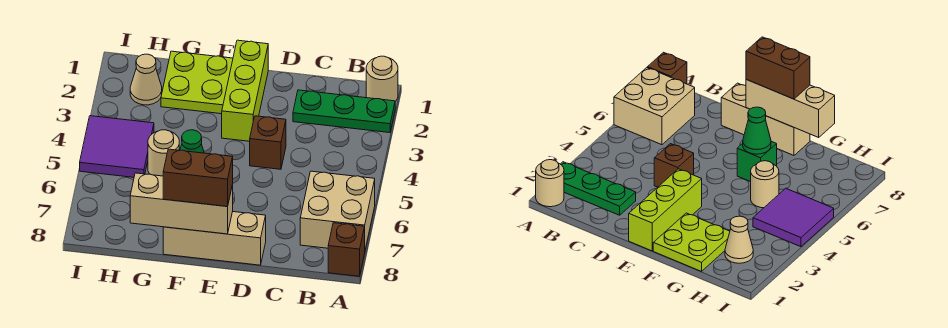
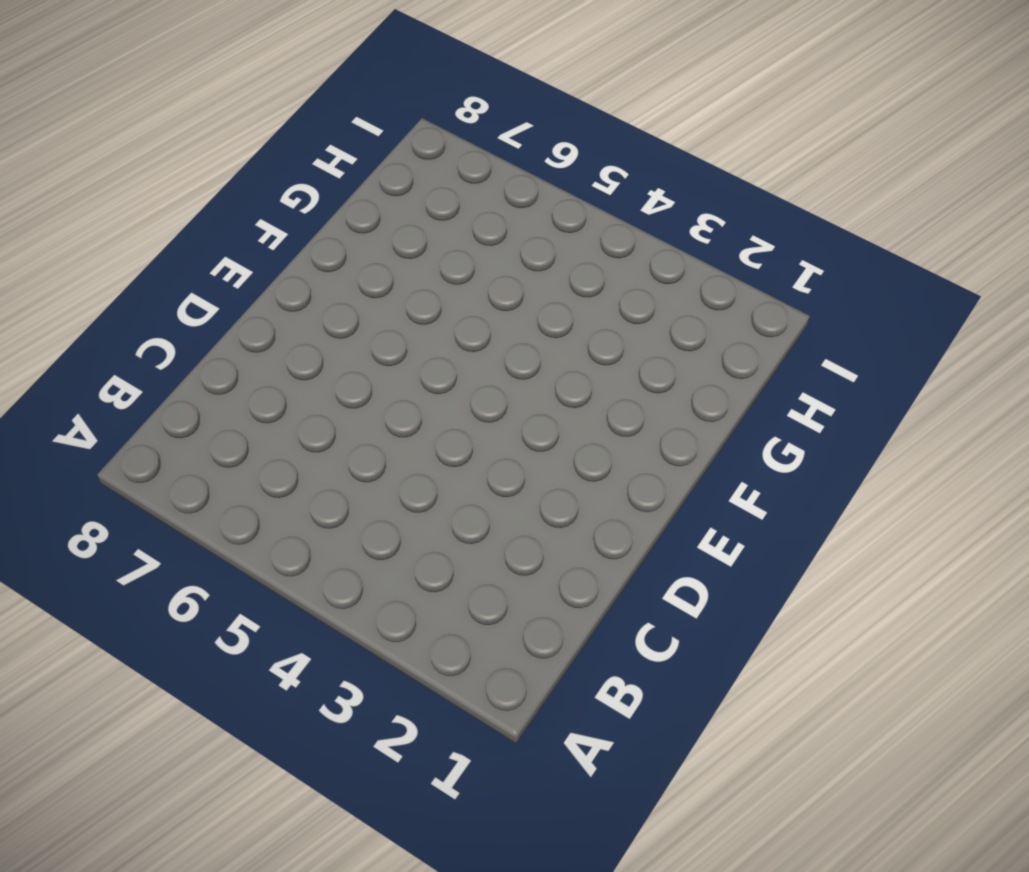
none -> tan 1x1 round brick [366,56,398,102]
none -> green 1x3 plate [293,90,395,133]
none -> tan 2x2 brick [300,171,375,249]

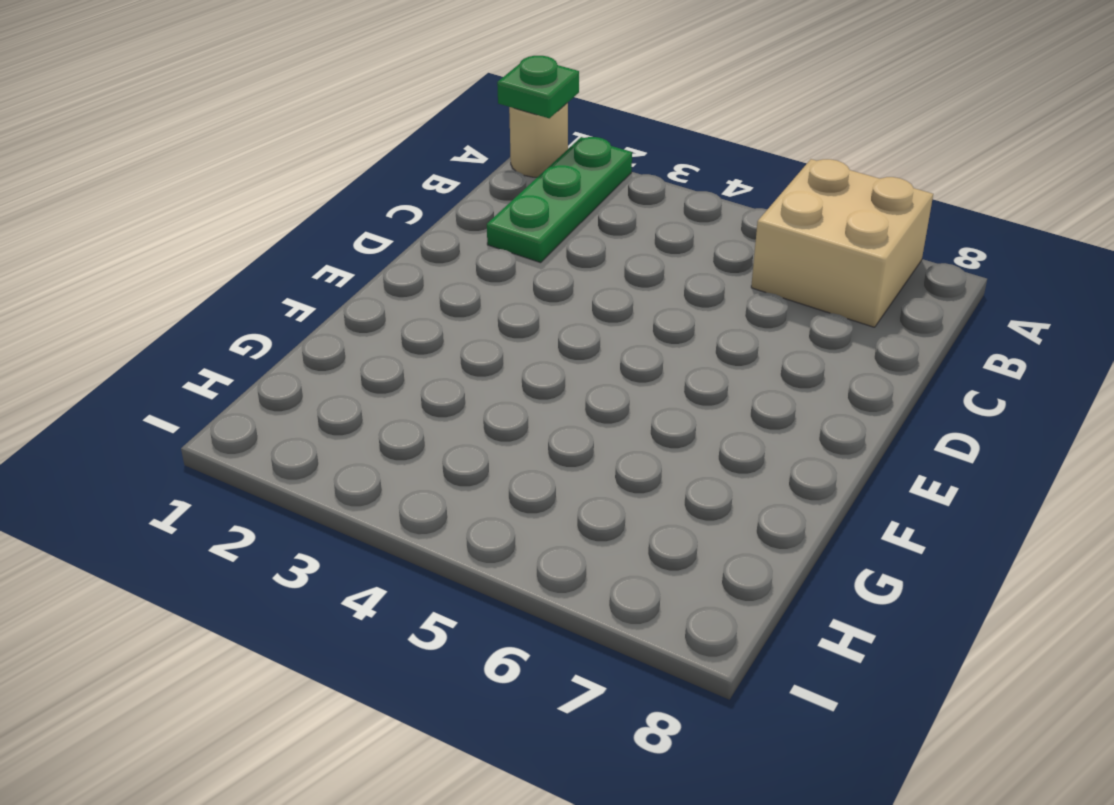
green 1x1 plate [497,56,579,118] -> none
none -> brown 1x1 brick [328,223,365,276]
none -> brown 1x1 brick [250,116,286,169]
none -> tan 1x3 brick [163,212,266,265]

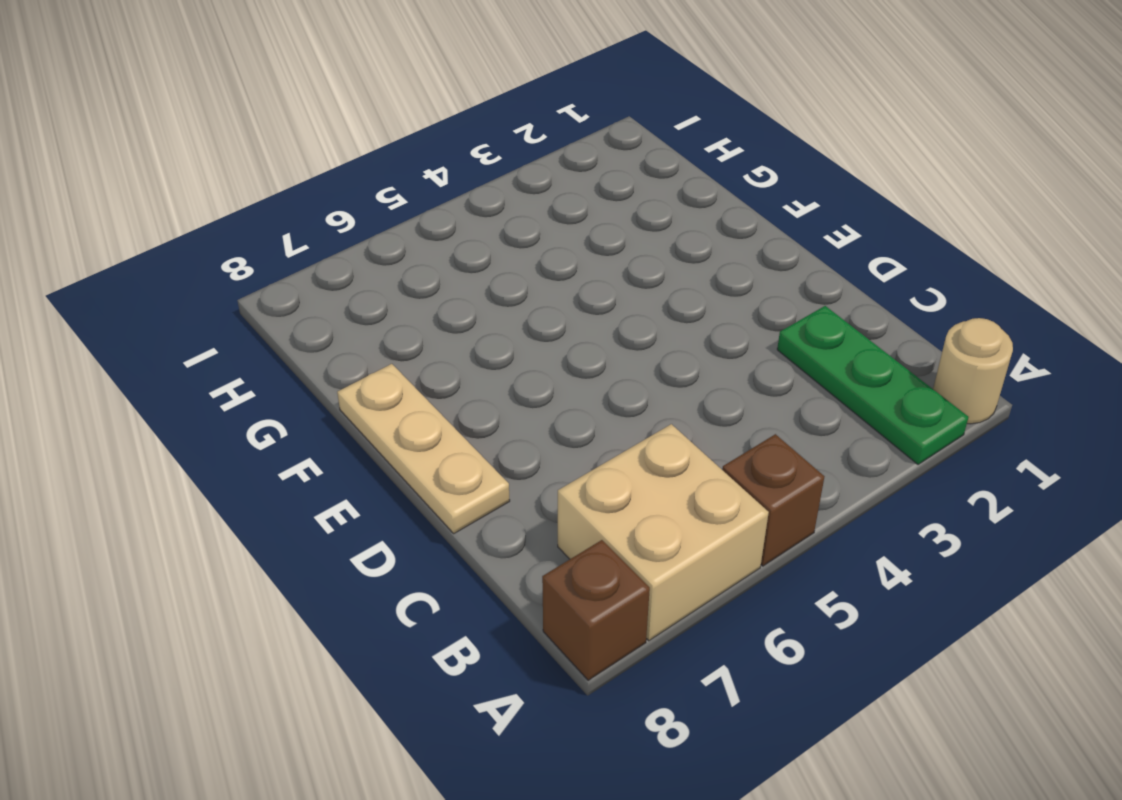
brown 1x1 brick [722,434,824,566] -> brown 1x1 brick moved to [250,116,286,169]
tan 1x3 plate [337,364,510,533] -> tan 1x3 brick [163,212,266,265]
none -> lime 1x3 brick [222,40,268,141]
none -> lime 2x2 plate [161,51,233,114]
none -> green 1x1 brick [737,141,777,182]

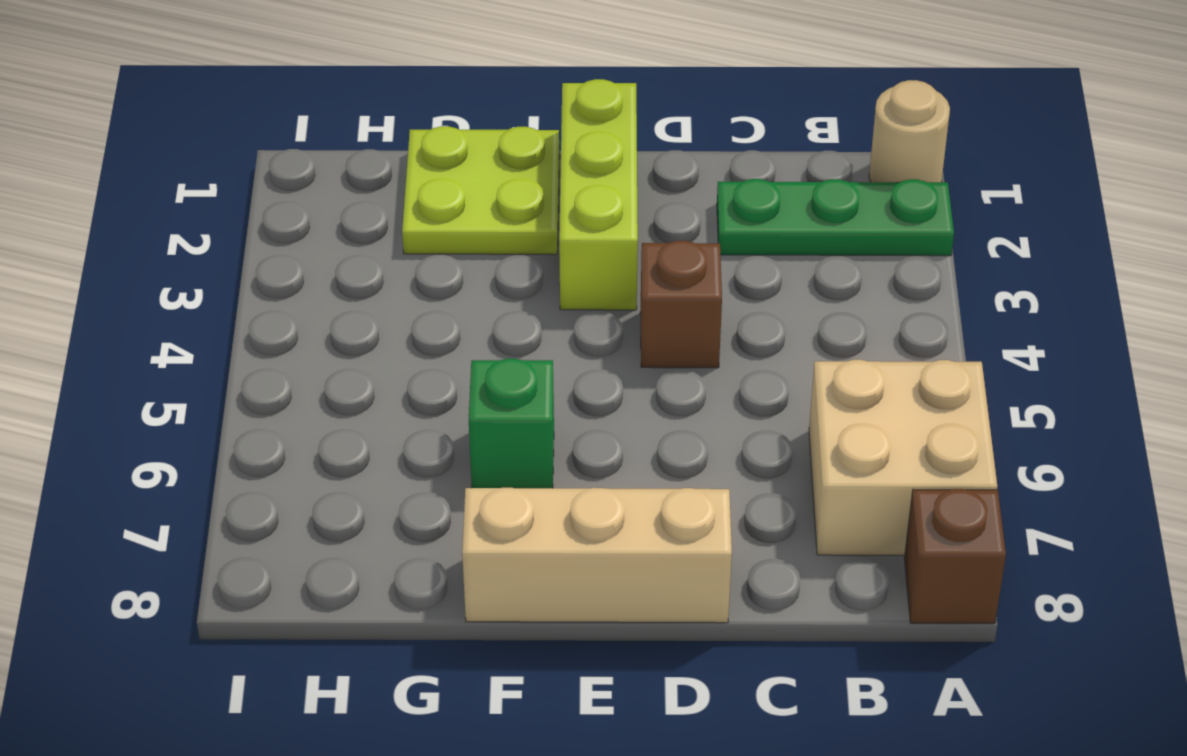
none -> tan 1x1 round brick [148,130,179,176]
none -> tan 1x1 cone [130,54,162,105]
none -> purple 2x2 tile [80,116,154,177]

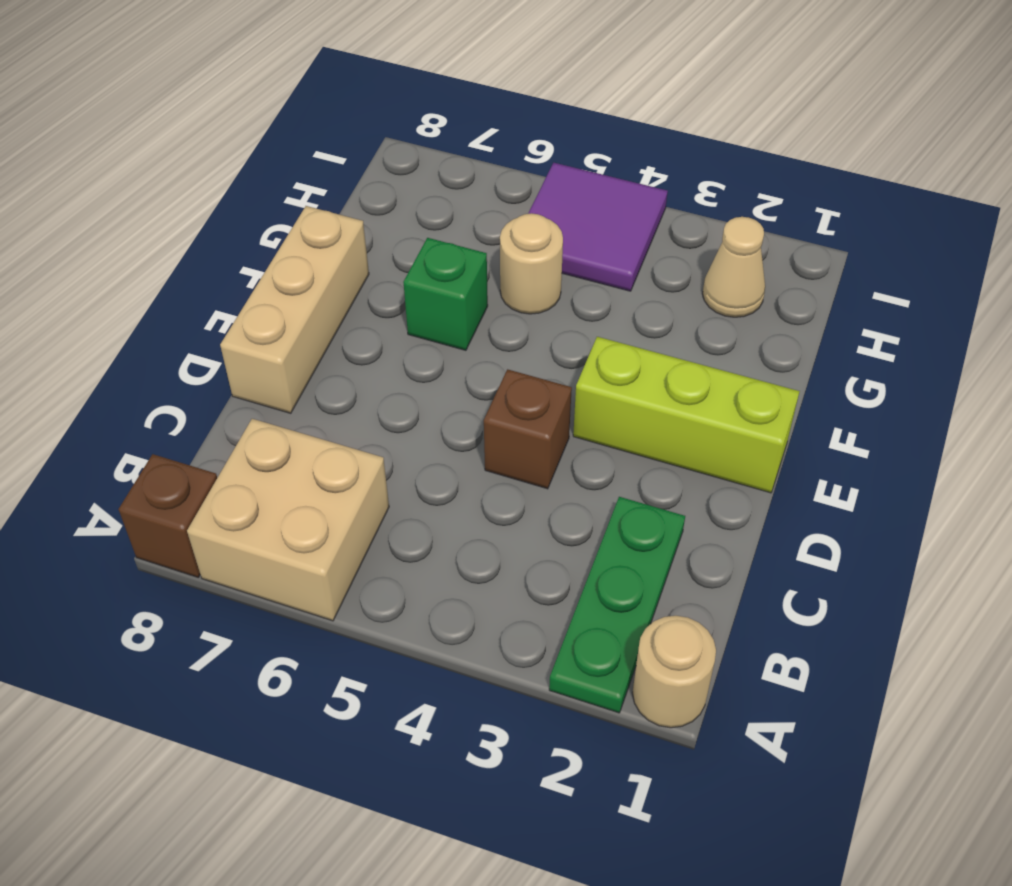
none -> lime 2x2 plate [161,51,233,114]
none -> tan 1x3 brick [130,173,233,234]
none -> green 1x1 cone [180,130,204,153]

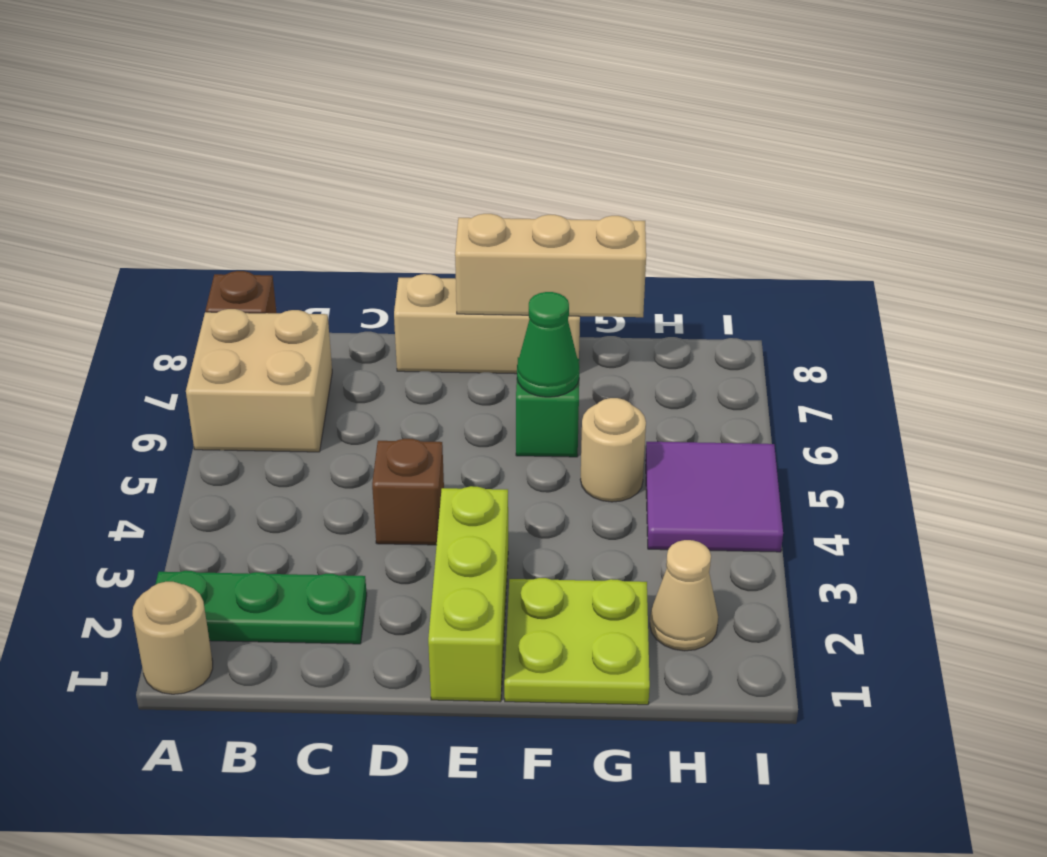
none -> brown 1x2 brick [163,149,233,206]

